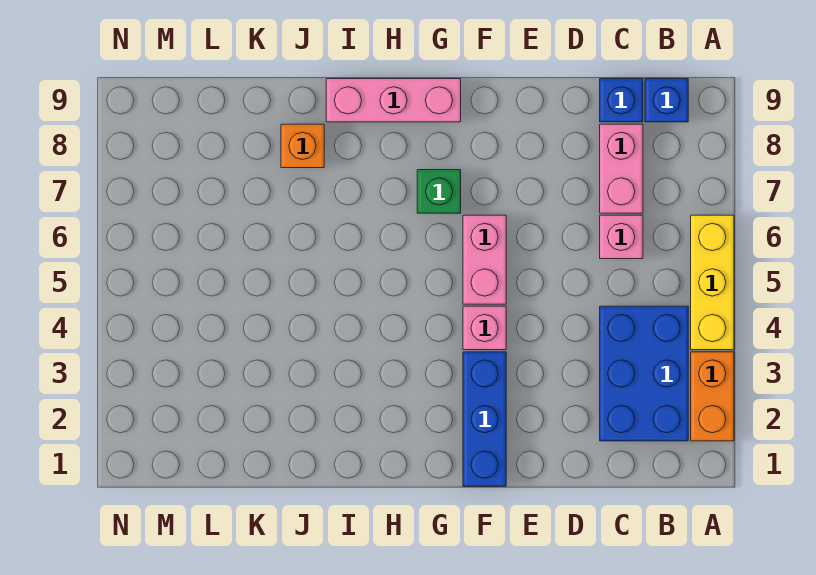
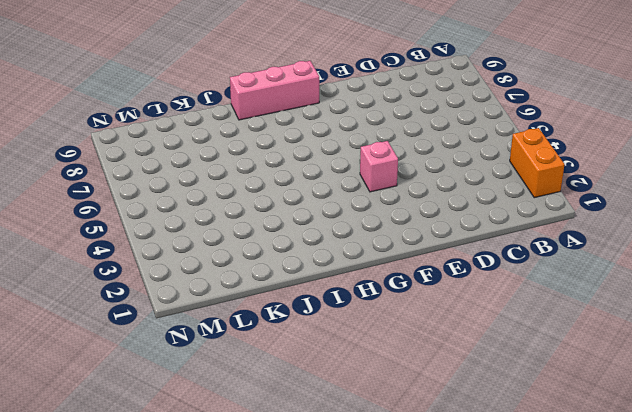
none -> yellow 1x3 brick [691,215,734,350]
none -> blue 2x3 brick [600,306,688,441]
none -> blue 1x1 brick [645,79,688,122]

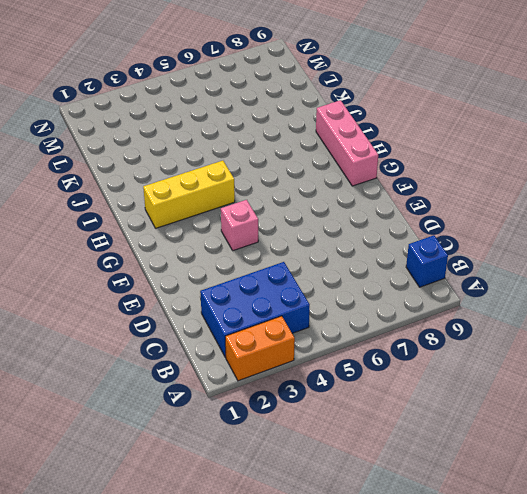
yellow 1x3 brick [143,161,235,228] -> yellow 1x3 brick moved to [691,215,734,350]
none -> pink 1x1 brick [600,215,643,259]
none -> pink 1x2 brick [600,124,643,213]
none -> blue 1x1 brick [600,79,643,122]

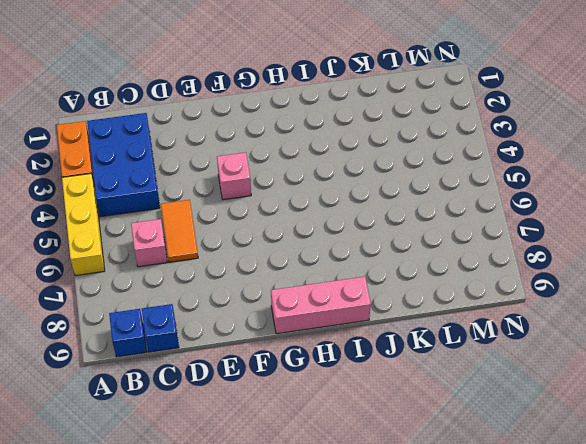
orange 1x2 tile [161,200,198,262] -> none
none -> pink 1x2 brick [600,124,643,213]
none -> blue 1x3 brick [463,352,506,486]
none -> pink 1x2 brick [463,215,506,304]

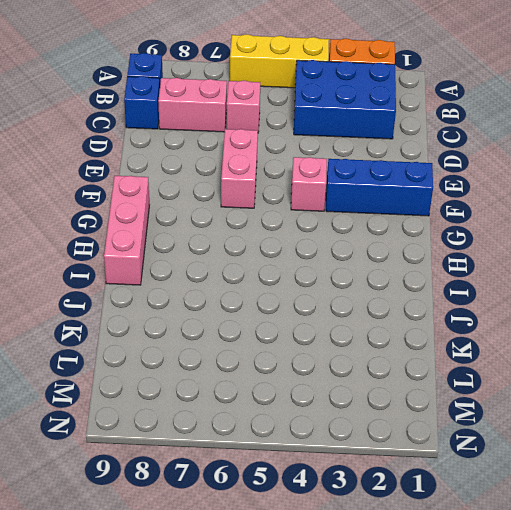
pink 1x2 brick [221,129,258,208] -> pink 1x2 brick turned to [463,215,506,304]
none -> green 1x1 brick [417,170,461,213]
none -> orange 1x1 brick [281,124,324,168]

